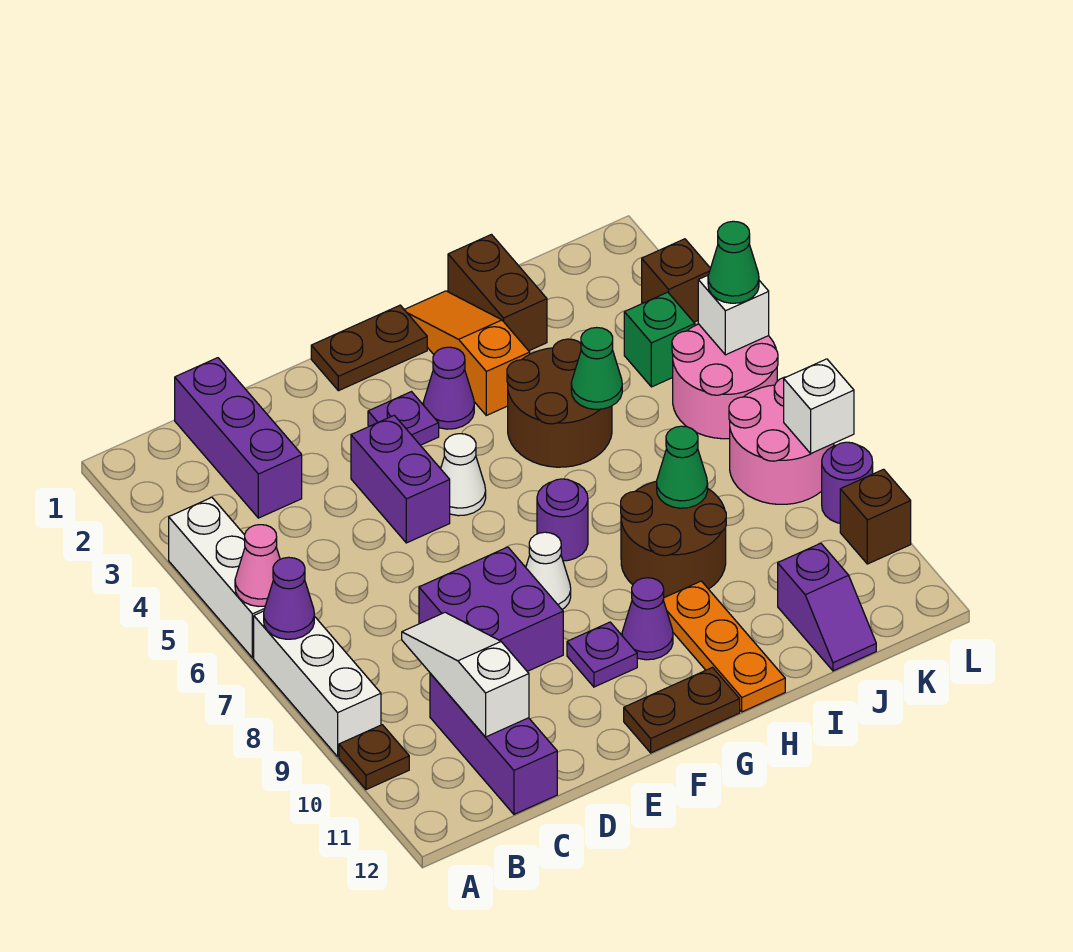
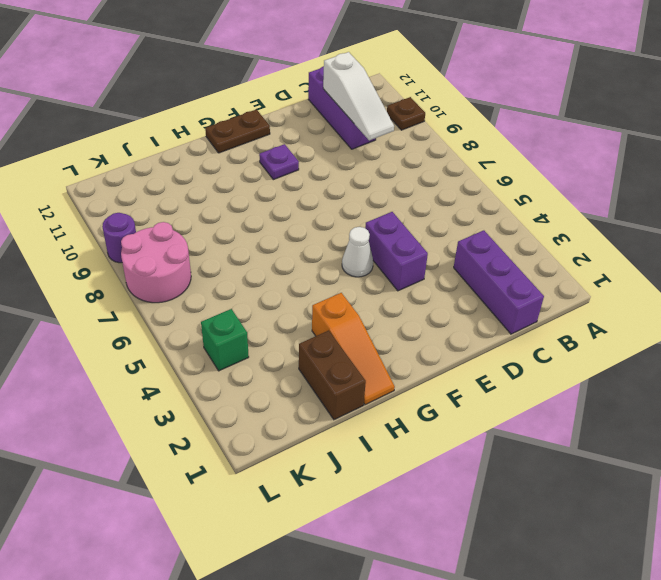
none -> white 1x3 brick [169,497,265,658]
none -> white 1x3 brick [254,611,381,756]
none -> purple 2x2 brick [419,547,563,671]
none -> brown 1x2 plate [311,305,427,391]

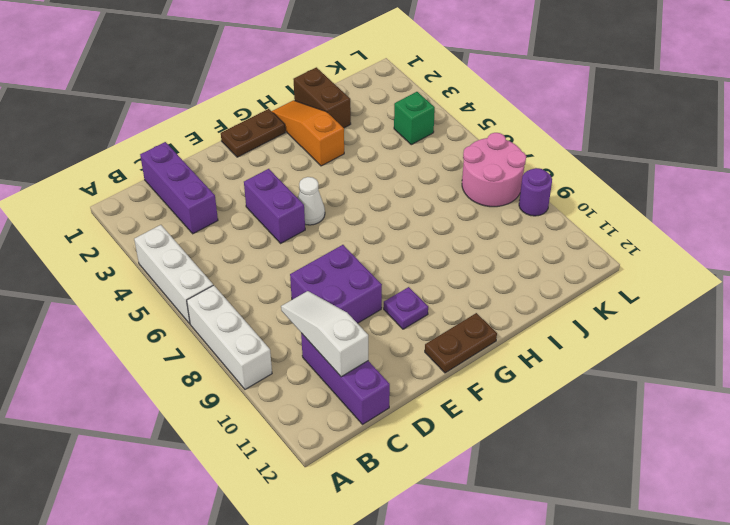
none -> brown 1x1 plate [339,725,409,790]
none -> purple 1x1 plate [368,392,439,445]
none -> white 1x1 cone [526,532,571,609]
none -> purple 1x1 cone [423,347,474,429]

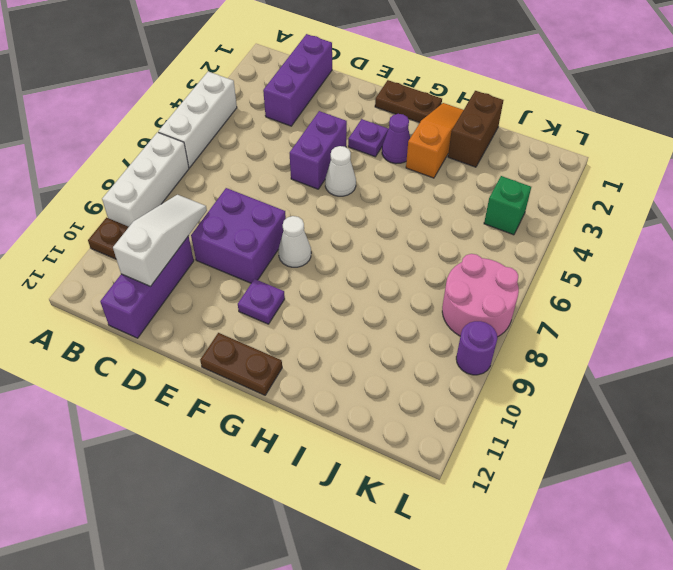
none -> purple 1x1 round brick [537,479,588,561]
none -> purple 1x1 cone [622,578,673,660]
none -> brown 2x2 round brick [507,339,612,467]
none -> brown 2x2 round brick [621,481,726,598]

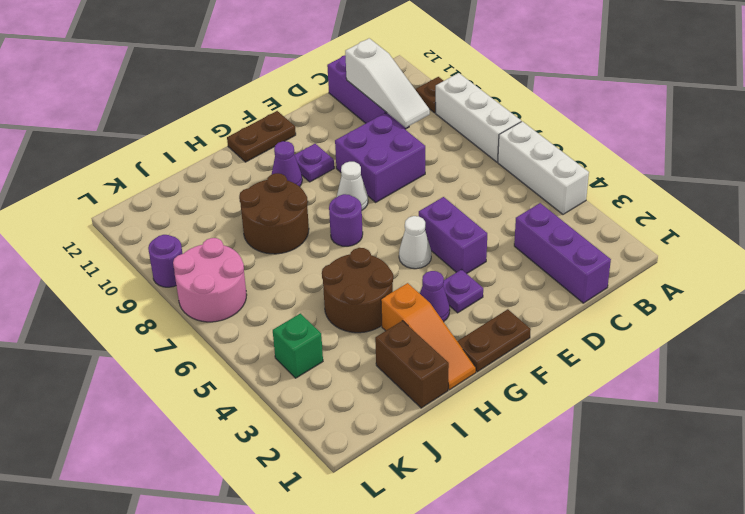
none -> orange 1x3 plate [663,581,785,712]
none -> purple 1x2 slope [778,543,876,671]
none -> pink 2x2 round brick [672,324,778,439]
none -> brown 1x1 brick [642,239,710,322]

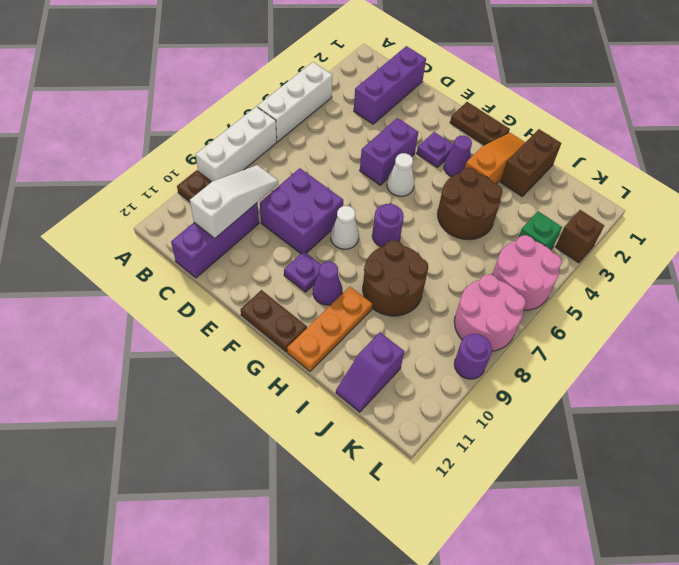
none -> brown 1x1 brick [840,469,911,564]
none -> pink 1x1 cone [235,525,280,606]
none -> purple 1x1 cone [264,557,314,639]
none -> green 1x1 cone [571,328,622,409]

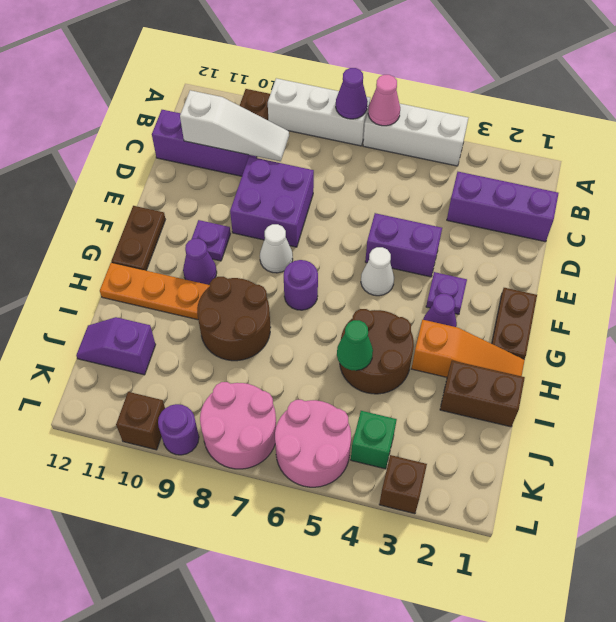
none -> green 1x1 cone [657,426,708,508]
none -> white 1x1 brick [698,275,769,355]
none -> white 1x1 brick [784,359,854,453]
none -> green 1x1 cone [708,221,759,303]

